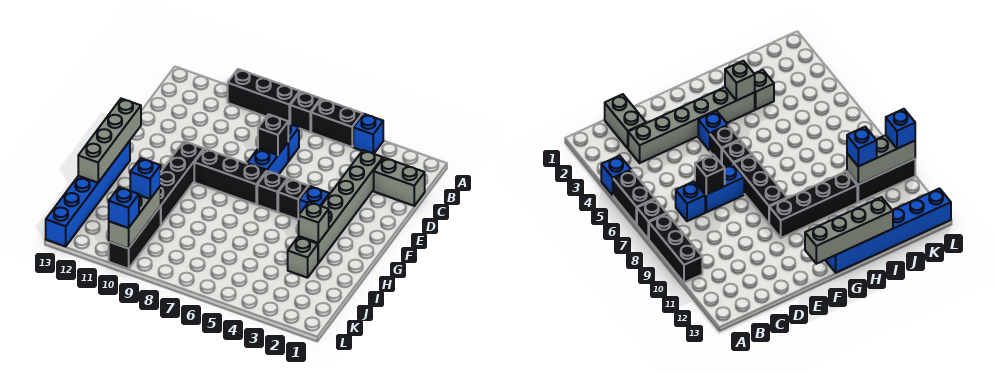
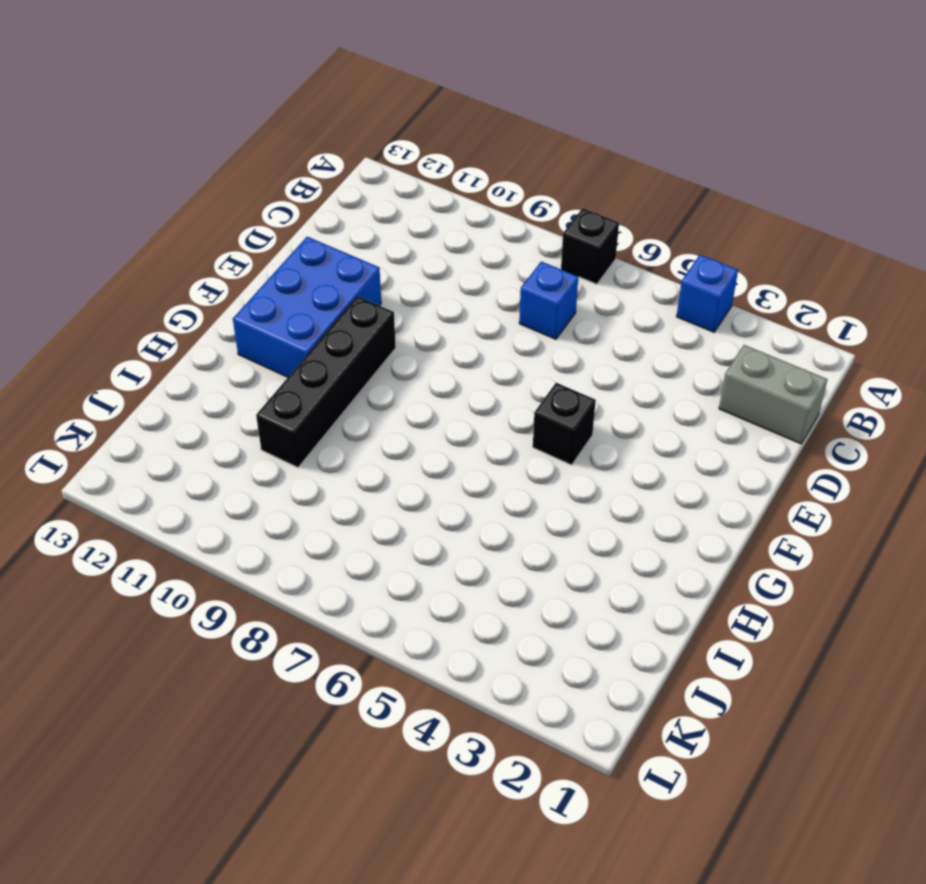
blue 2x3 brick [233,237,381,377] -> none
none -> black 1x2 brick [311,99,363,147]
none -> black 1x3 brick [228,69,300,124]
none -> grey 1x6 brick [299,150,383,263]

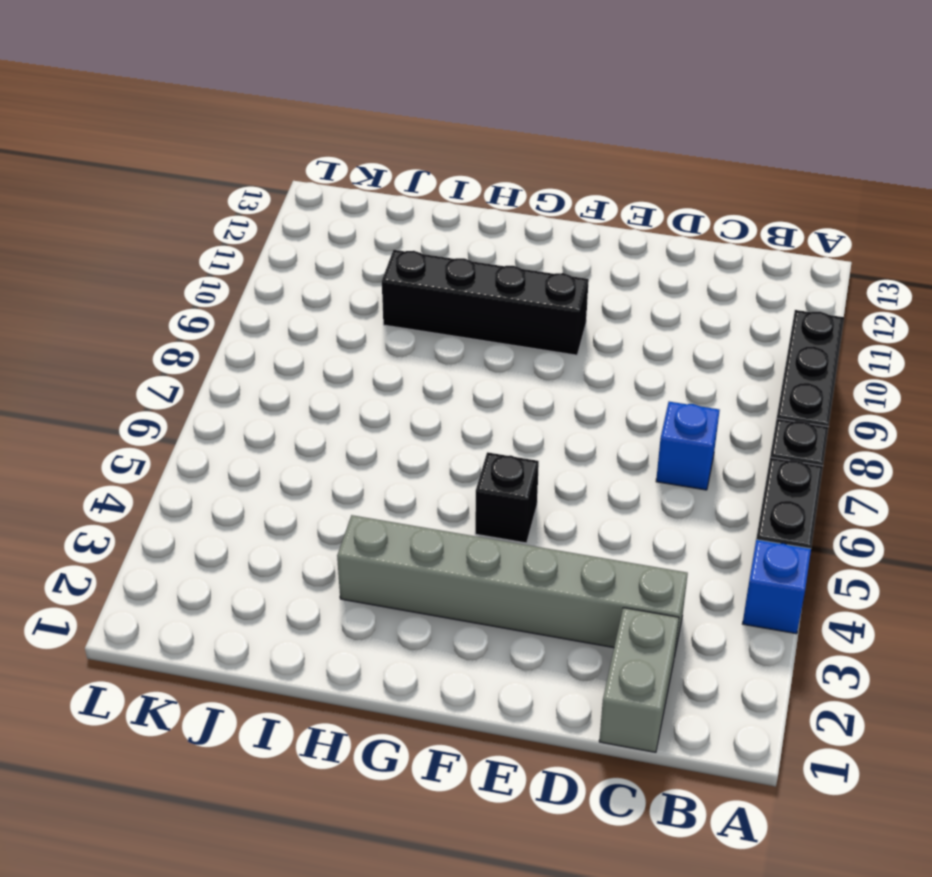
none -> blue 1x2 brick [247,143,288,175]
none -> blue 1x1 brick [299,186,329,214]
none -> black 1x1 brick [257,171,288,212]

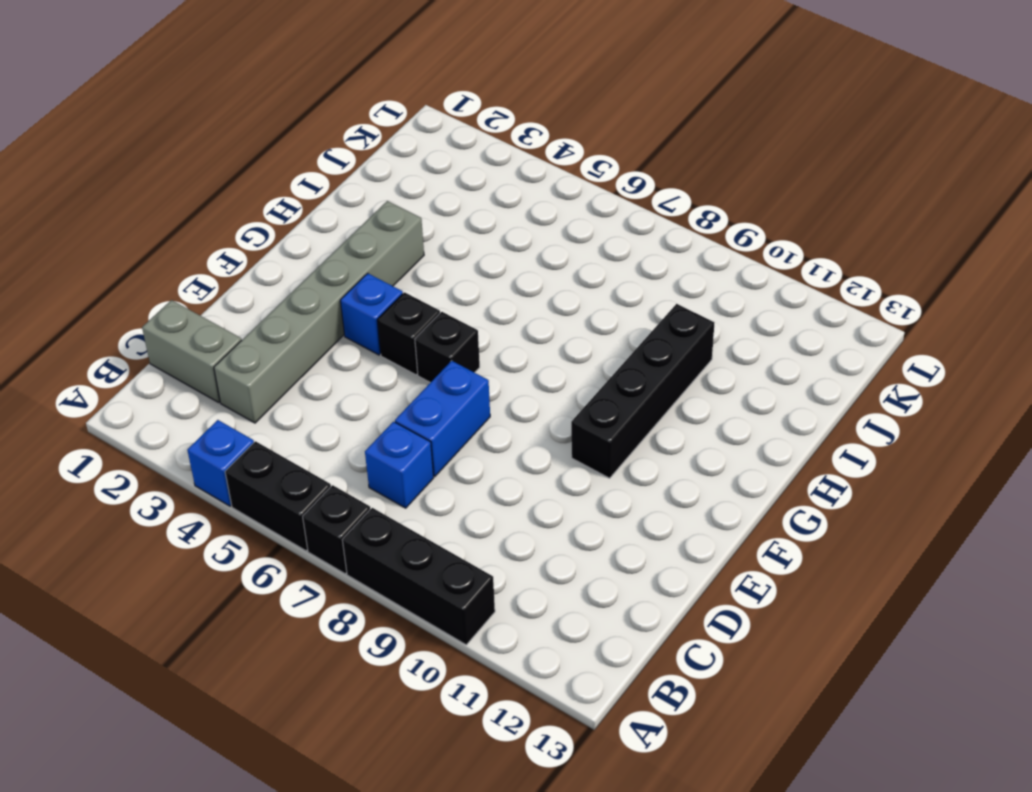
none -> black 1x3 brick [194,149,267,204]
none -> blue 1x6 brick [46,141,130,246]
none -> grey 1x1 brick [288,237,318,278]

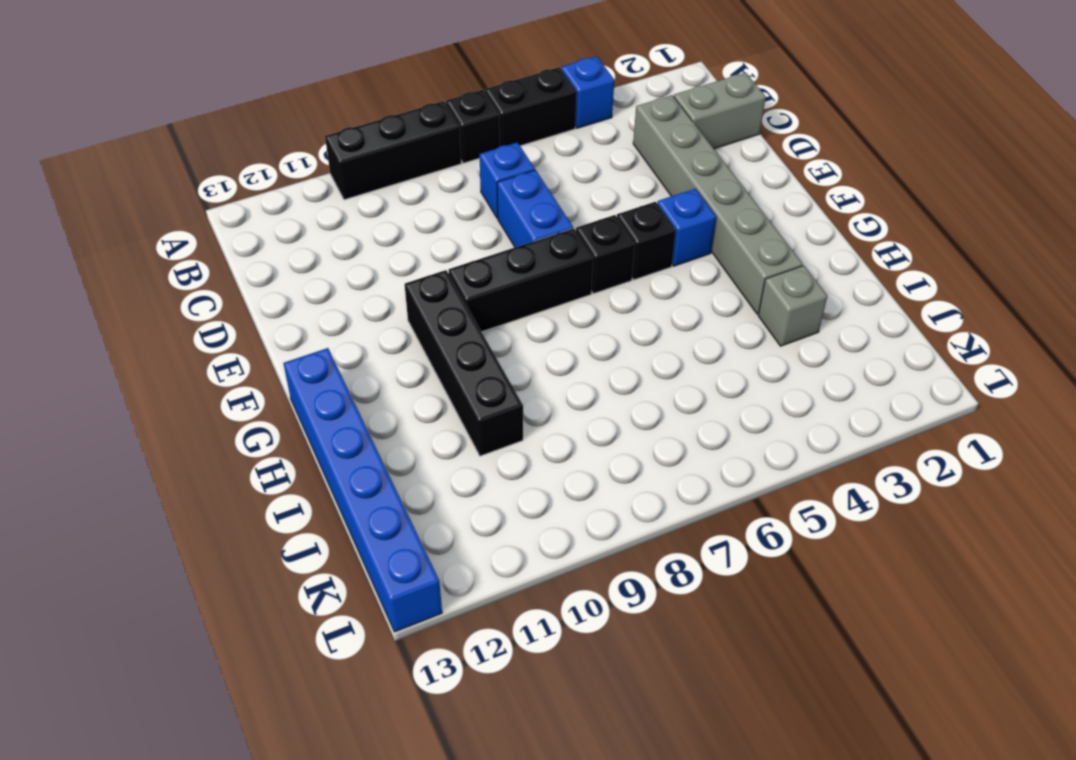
none -> black 1x3 brick [109,206,161,269]
none -> black 1x1 brick [258,114,288,155]
none -> grey 1x4 brick [78,99,141,183]

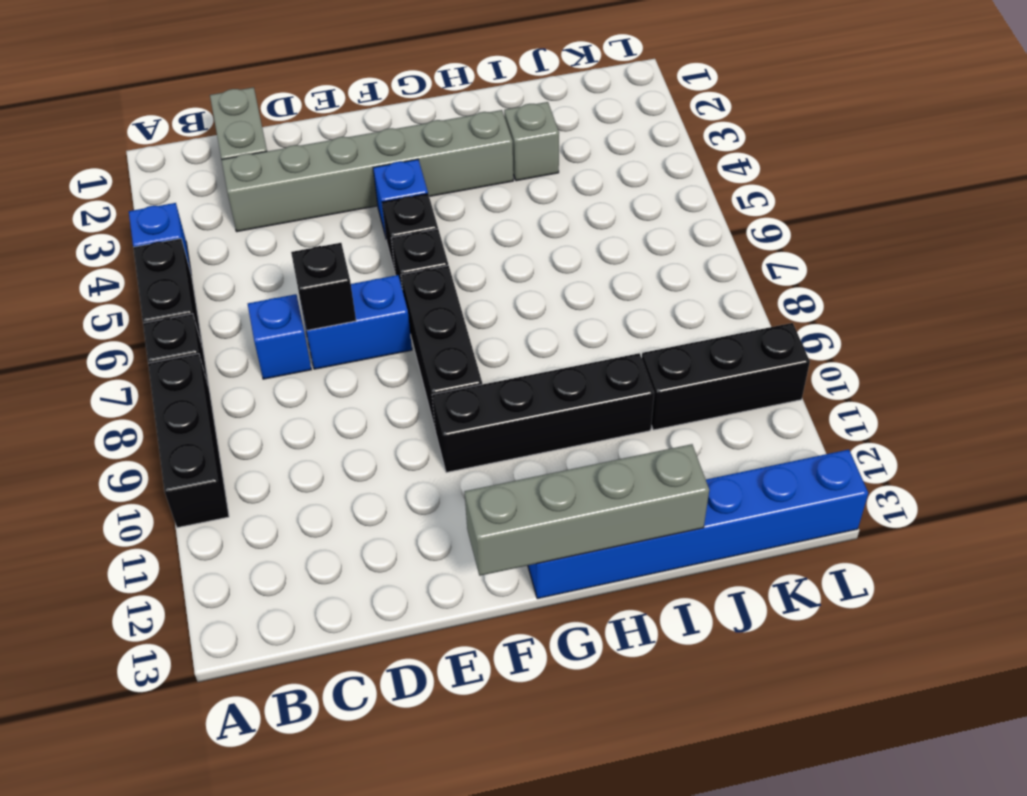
none -> grey 1x1 brick [299,202,329,243]
none -> grey 1x3 brick [109,186,161,249]
none -> blue 1x1 brick [130,158,161,199]

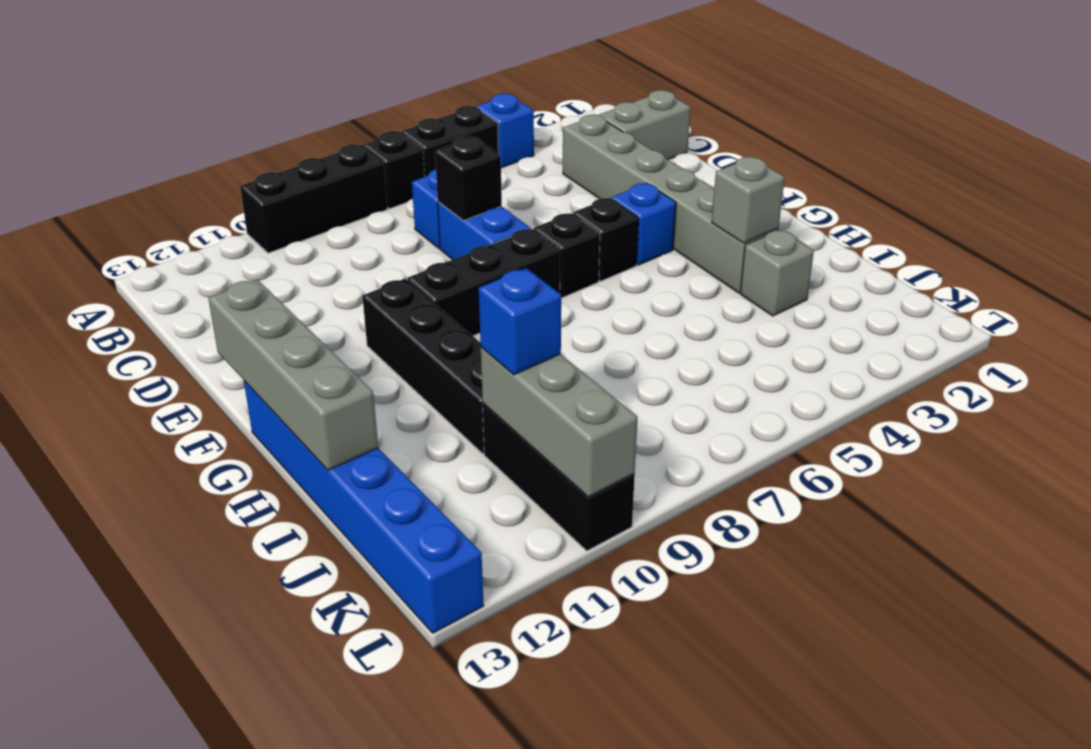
none -> blue 1x1 brick [109,187,139,228]

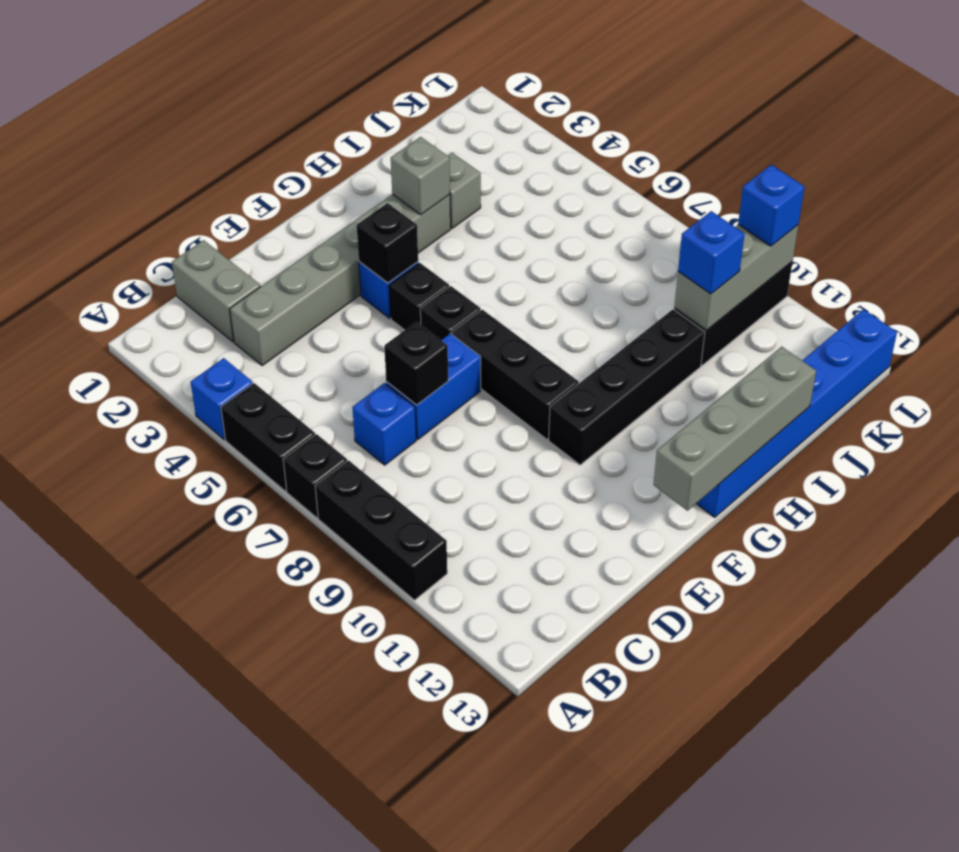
black 1x1 brick [357,203,418,283] -> none

